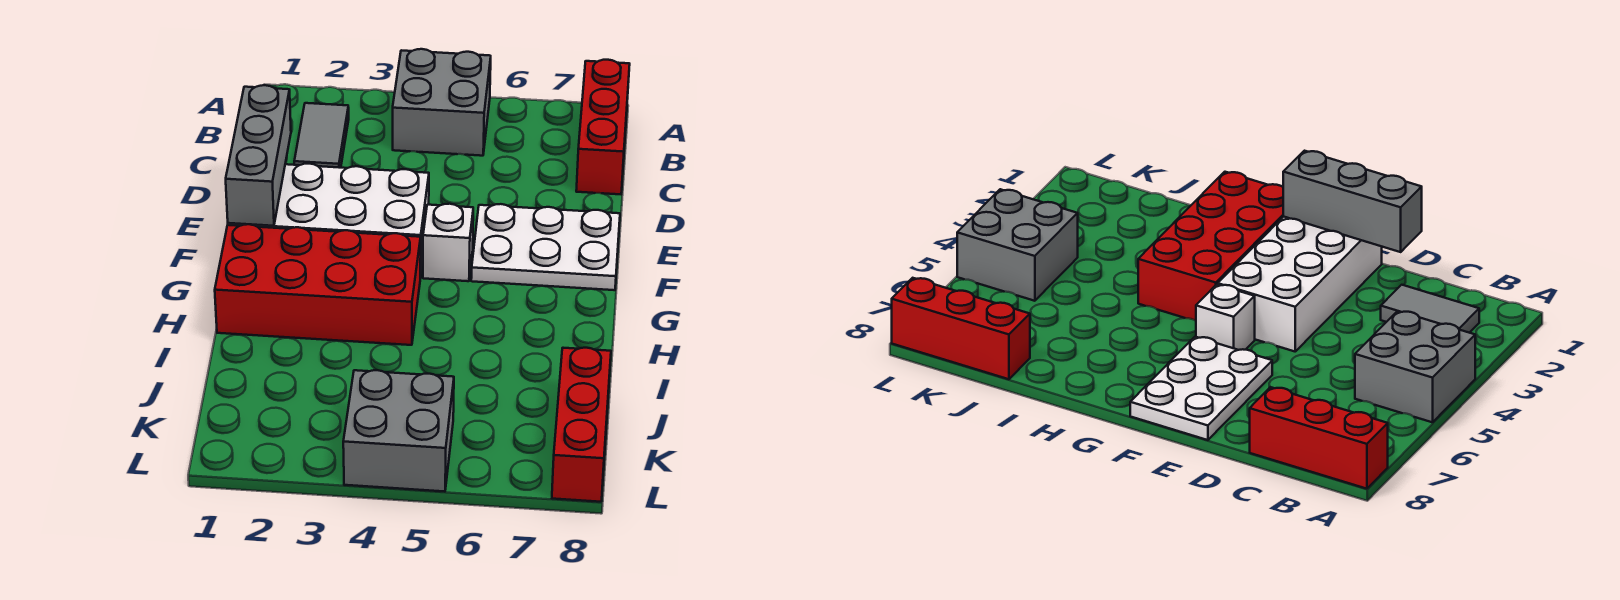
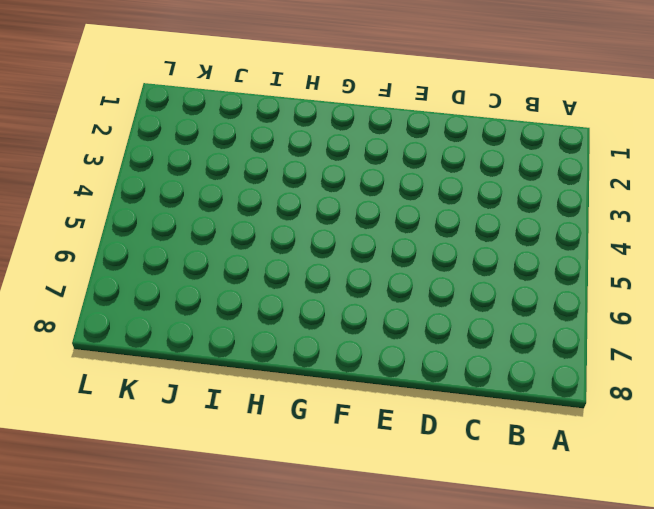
none -> grey 2x2 brick [393,49,491,156]
none -> red 1x3 brick [576,60,630,194]

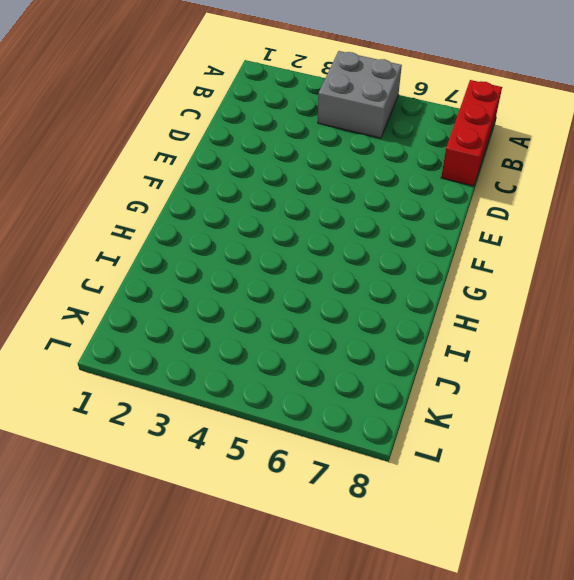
none -> grey 1x2 tile [294,103,349,168]
none -> white 2x4 brick [228,164,429,278]

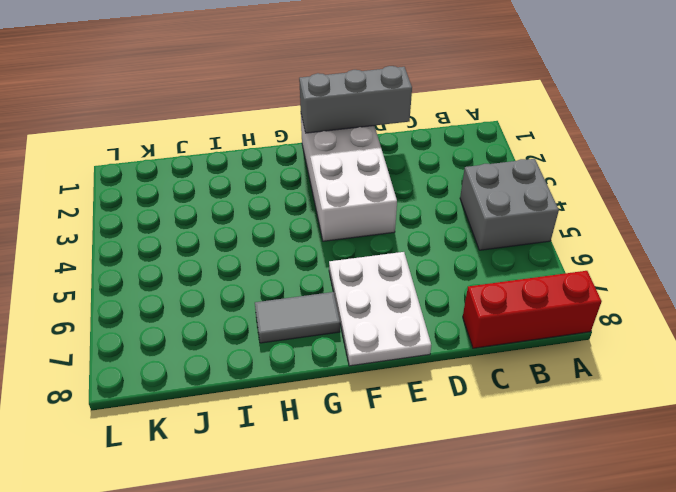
grey 1x2 tile [255,292,340,343] -> grey 1x2 tile moved to [294,103,349,168]
none -> white 1x1 brick [423,204,473,281]
none -> red 2x4 brick [215,224,421,345]

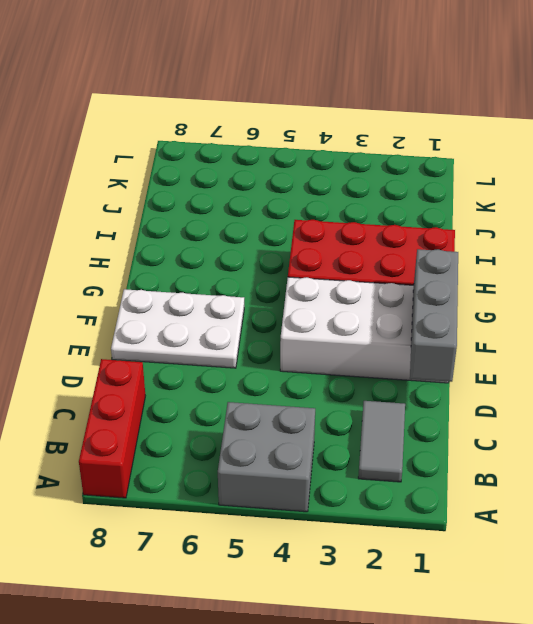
none -> white 1x1 brick [423,204,473,281]
none -> red 1x3 brick [552,348,611,502]

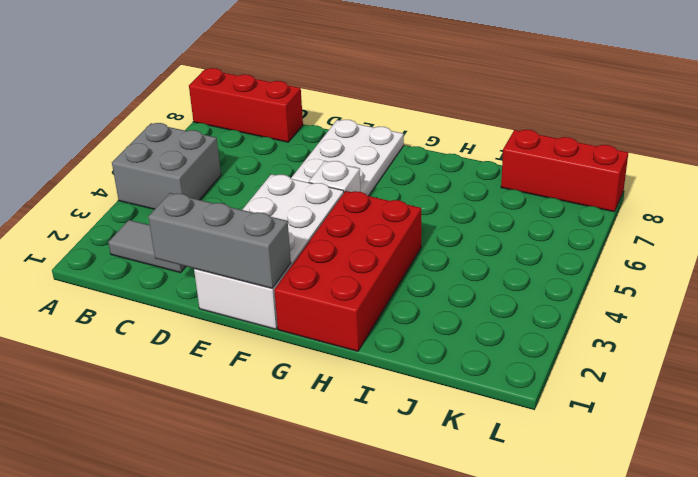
none -> grey 2x2 brick [343,370,454,492]

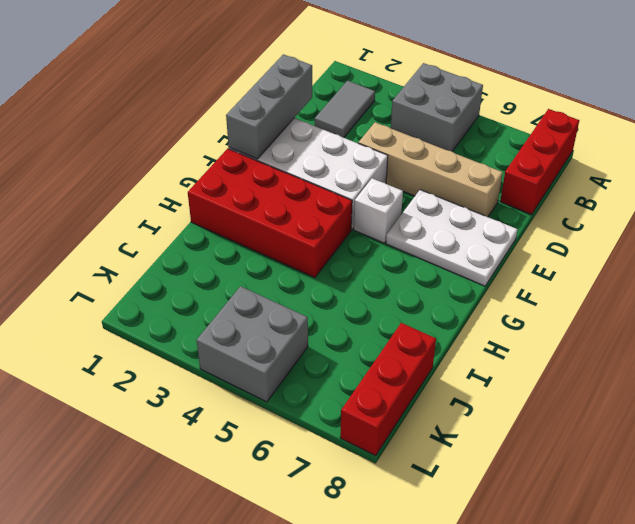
tan 1x4 brick [358,122,503,217] -> none

